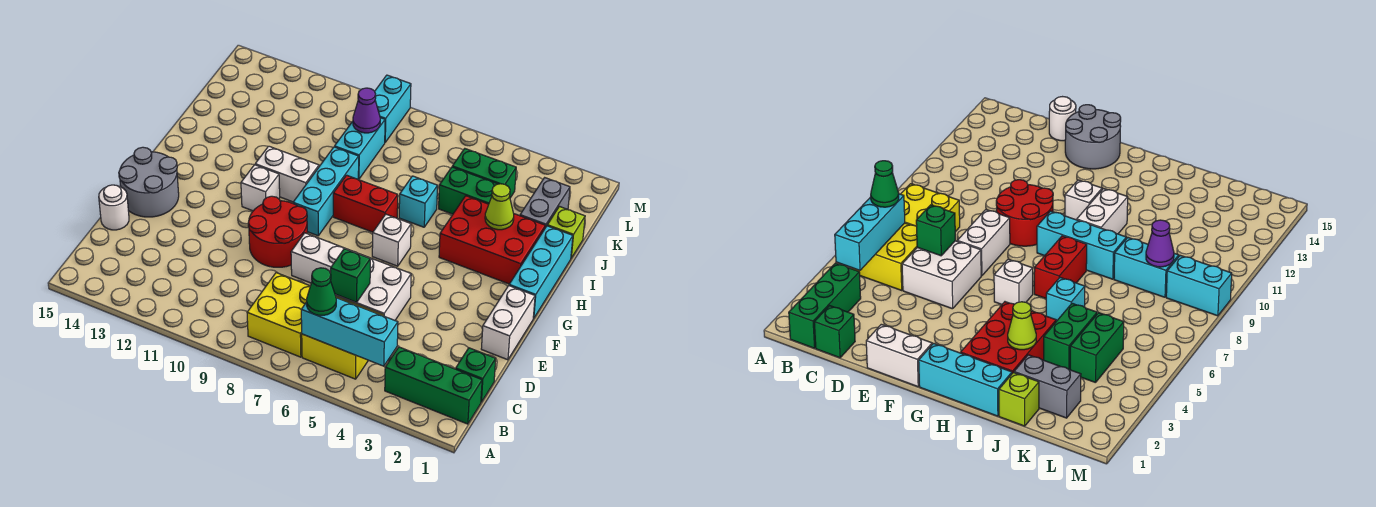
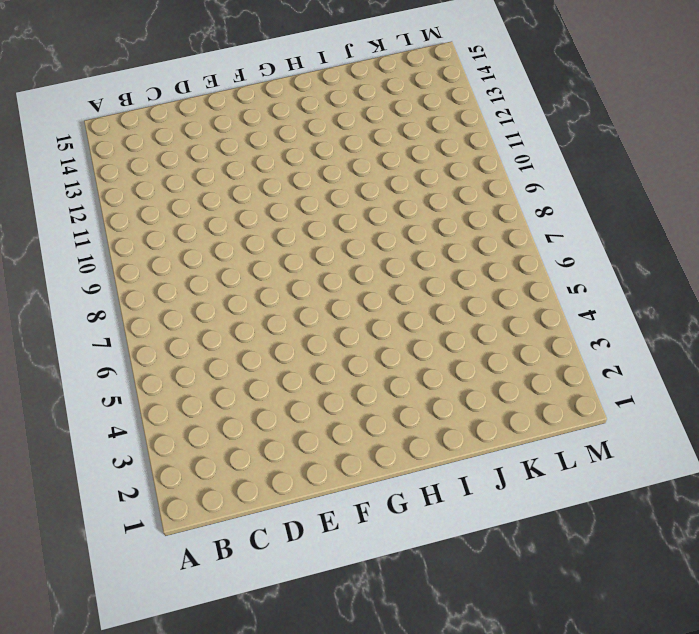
none -> green 1x3 brick [385,347,482,424]
none -> yellow 2x2 brick [302,296,384,379]
none -> yellow 2x2 brick [247,273,310,357]

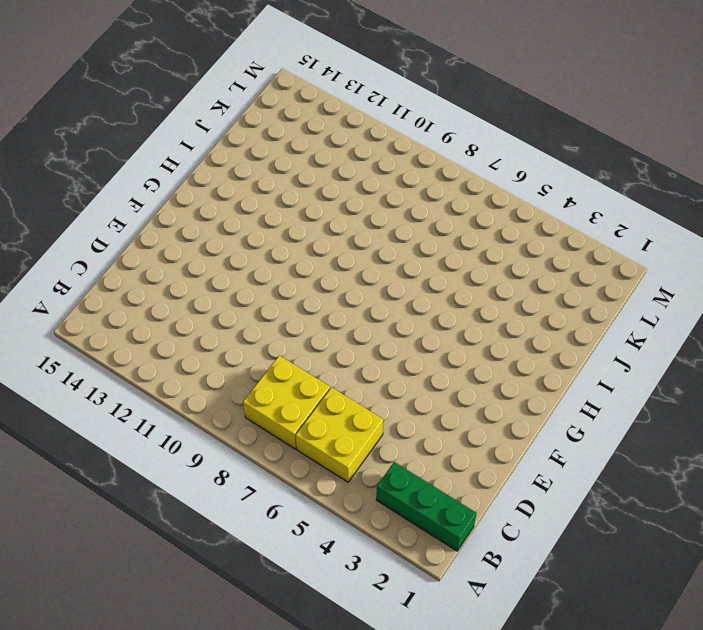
none -> green 1x1 brick [456,348,496,402]
none -> white 2x2 brick [335,253,411,320]
none -> white 1x1 round brick [99,185,129,230]

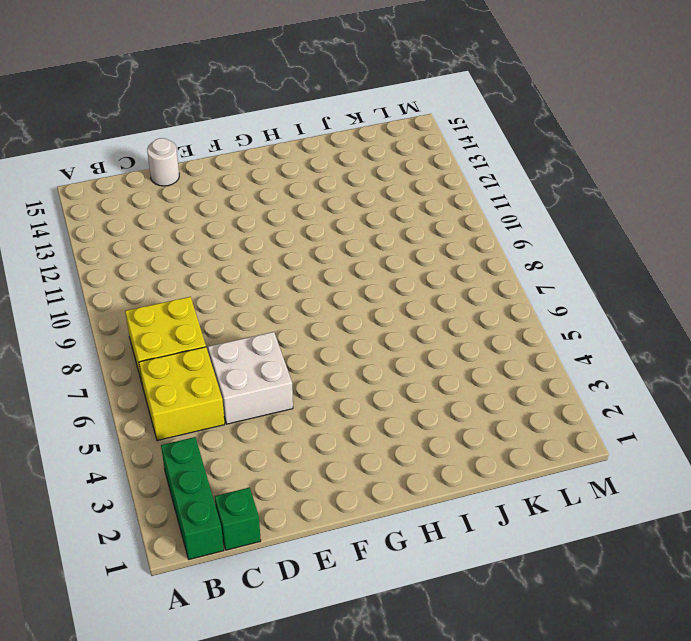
none -> white 1x2 brick [481,286,535,360]
none -> white 1x2 brick [291,233,356,283]
none -> red 2x2 round brick [248,196,307,267]

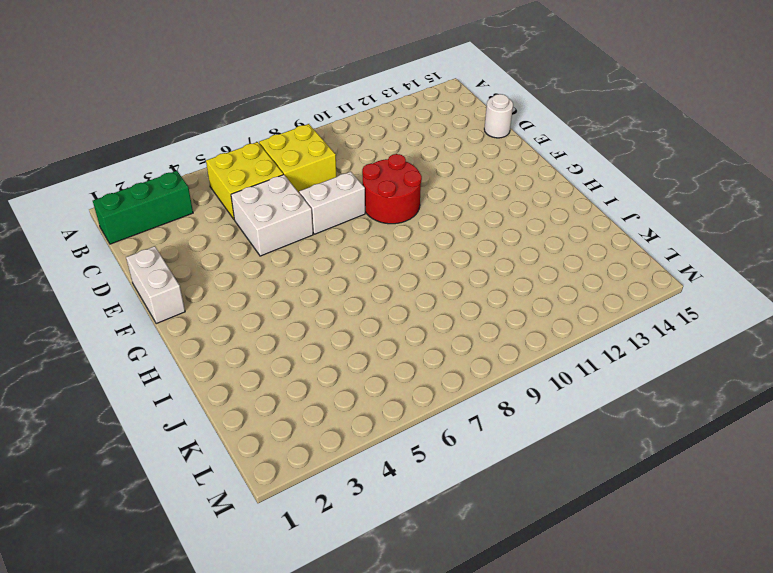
none -> green 1x1 brick [456,348,496,402]
none -> grey 2x2 round brick [119,147,179,217]
none -> cyan 1x3 brick [509,226,573,318]

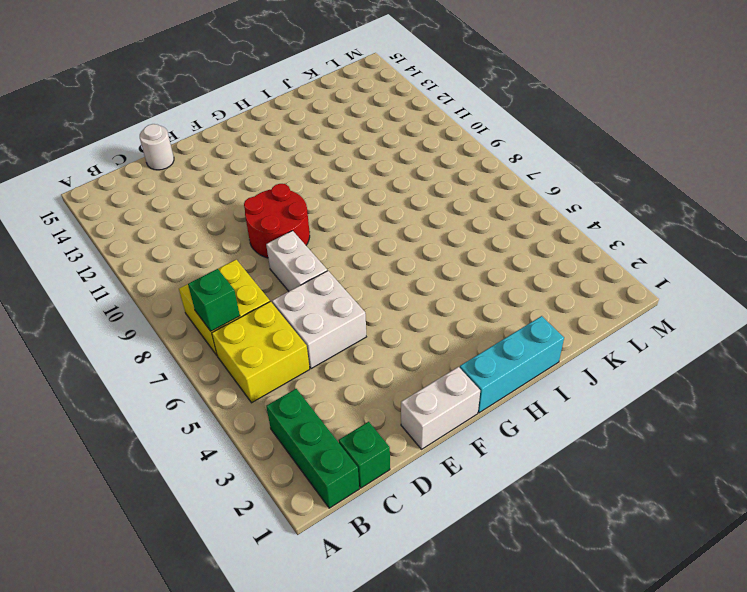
green 1x1 brick [188,269,240,331] -> green 1x1 brick moved to [331,249,370,302]
none -> grey 2x2 round brick [119,147,179,217]
none -> white 1x1 brick [372,214,411,266]
none -> cyan 1x3 brick [293,147,359,236]

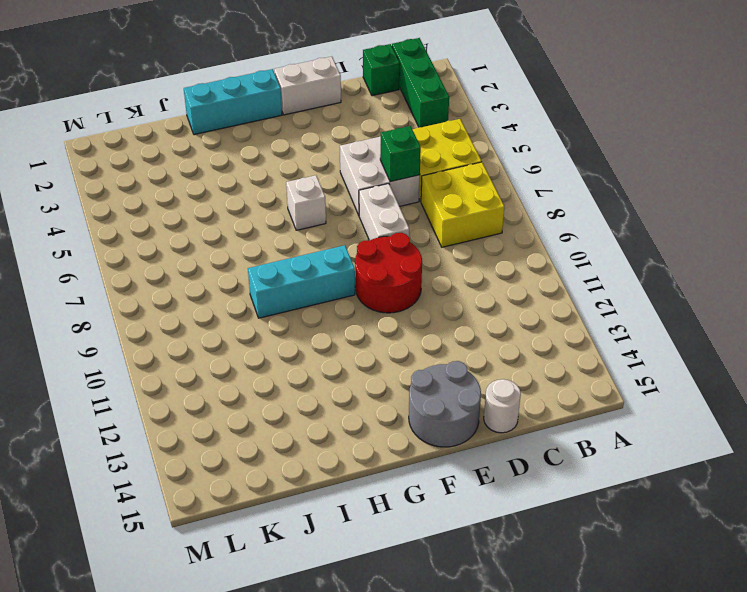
none -> white 1x1 brick [241,165,280,211]
none -> red 2x3 brick [439,196,545,284]
none -> red 1x2 brick [333,175,398,232]

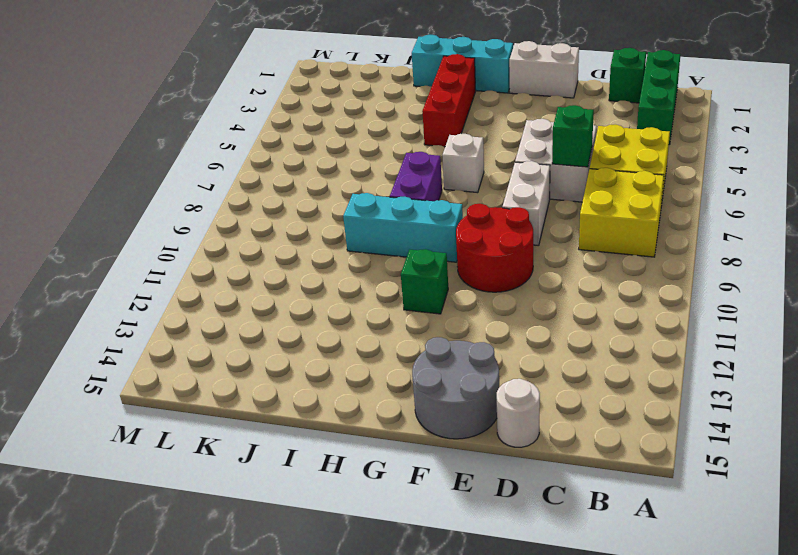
green 1x1 brick [401,249,448,314] -> white 1x1 brick [241,165,280,211]
red 1x3 brick [422,54,476,147] -> red 2x3 brick [439,196,545,284]
purple 1x2 brick [390,152,442,201] -> red 1x2 brick [333,175,398,232]
none -> white 1x2 brick [255,146,319,202]
none -> cyan 1x1 brick [399,176,438,227]
none -> lime 1x1 brick [547,206,585,258]

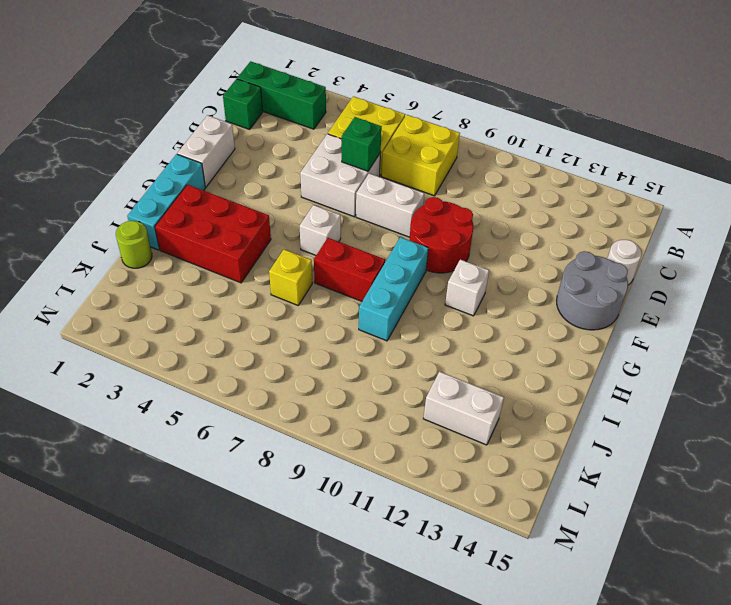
yellow 1x1 brick [269,249,312,305] -> cyan 1x1 brick [399,176,438,227]
lime 1x1 round brick [116,221,152,268] -> lime 1x1 brick [547,206,585,258]
white 1x2 brick [423,372,504,445] -> white 1x2 brick moved to [255,146,319,202]
none -> grey 1x2 brick [520,178,570,228]
none -> green 1x2 brick [439,167,497,214]
none -> cyan 1x2 brick [335,118,385,179]

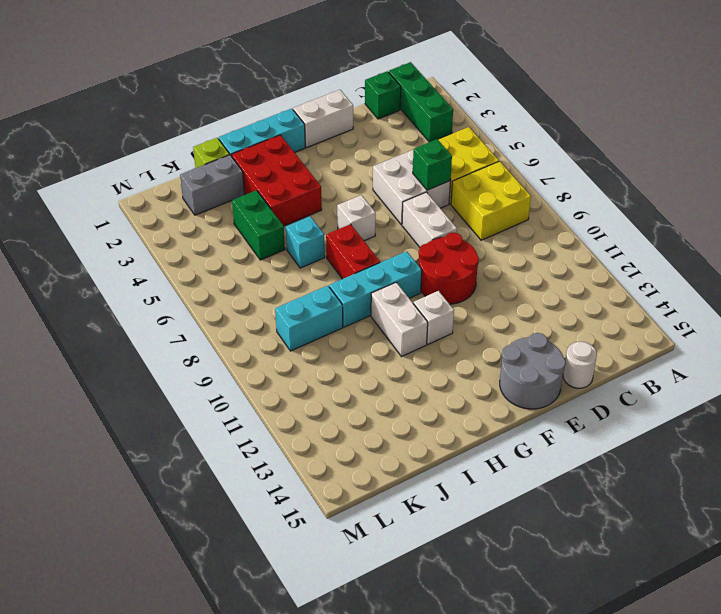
none -> green 1x2 brick [452,149,516,198]
none -> cyan 1x2 brick [375,75,411,142]
none -> cyan 1x3 brick [301,298,398,366]

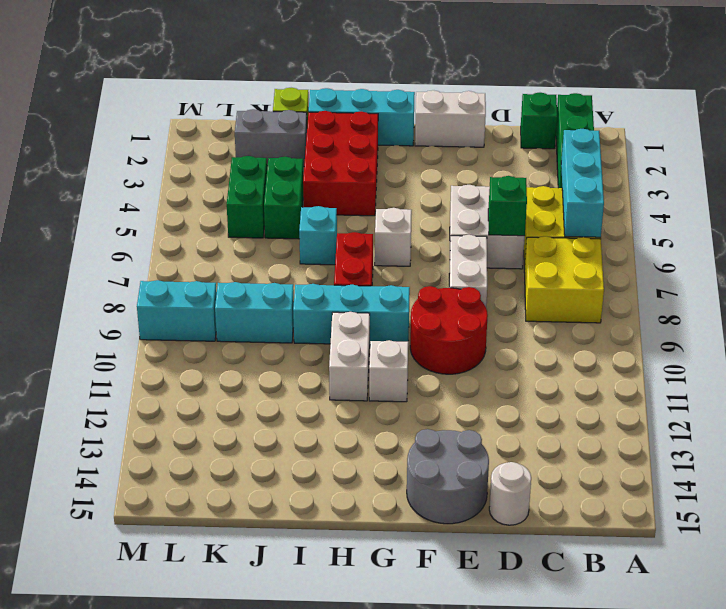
none -> lime 1x1 cone [485,184,514,230]
none -> purple 1x1 cone [353,88,380,133]
none -> green 1x1 cone [307,268,336,315]

